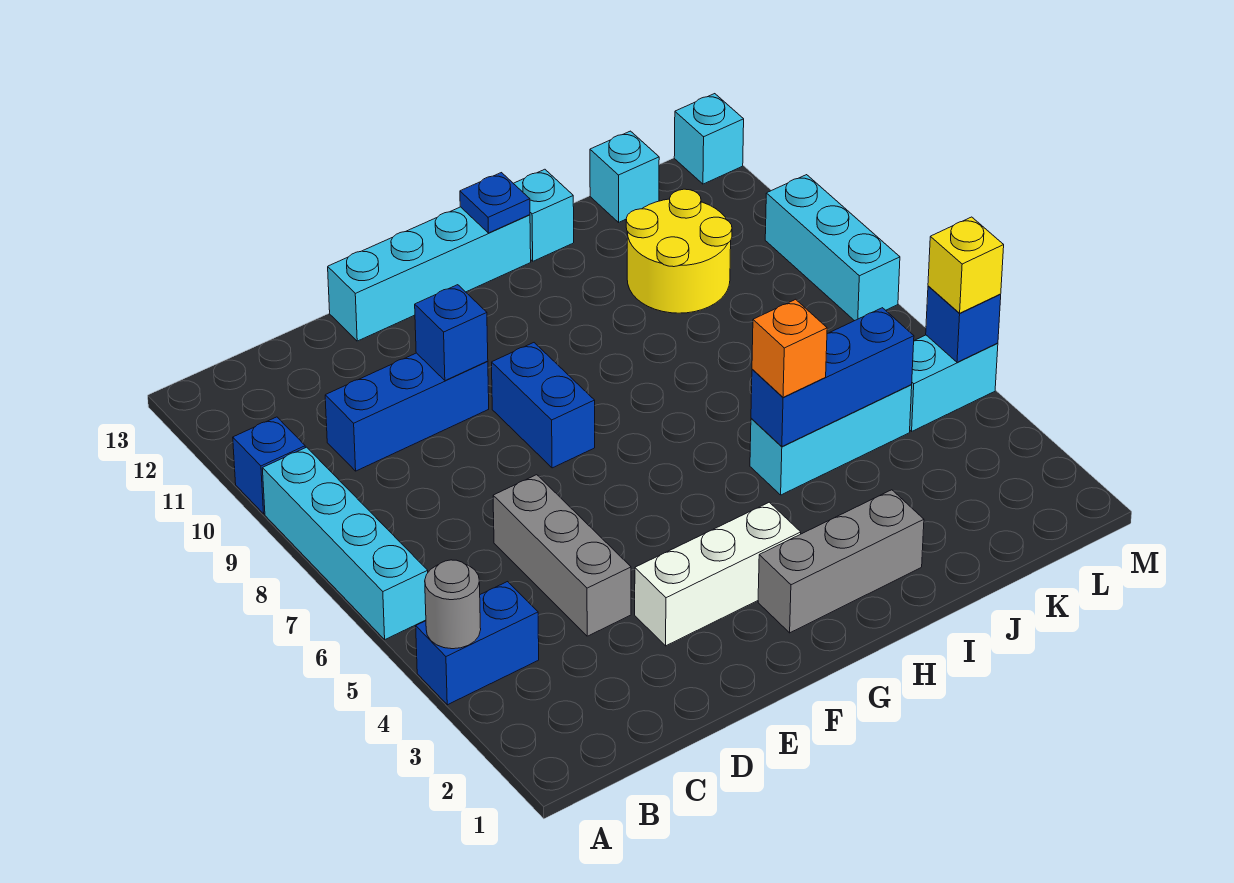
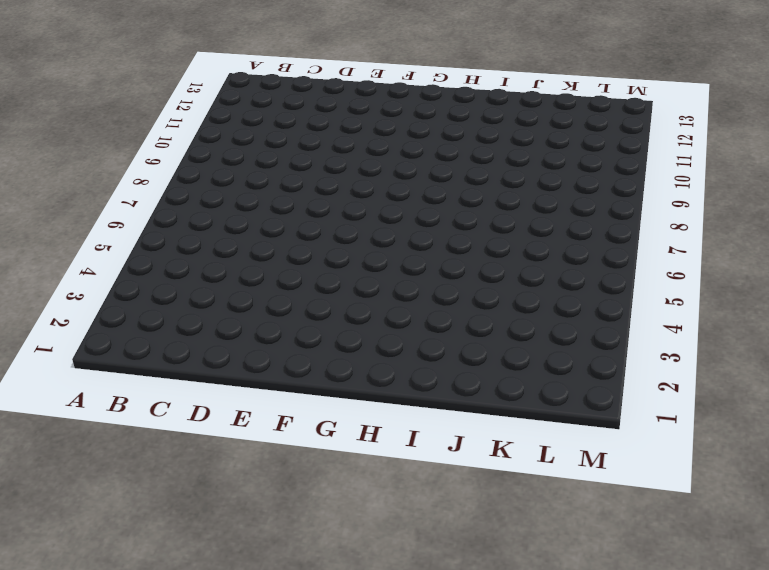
none -> blue 1x2 brick [416,582,539,705]
none -> cyan 1x4 brick [262,447,428,639]
none -> blue 1x1 brick [233,417,305,514]

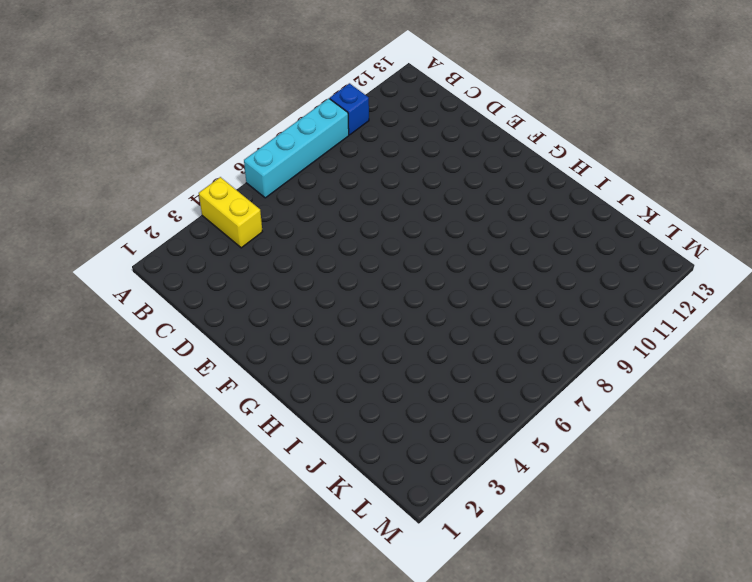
yellow 1x2 brick [199,177,263,248] -> blue 1x2 brick [416,582,539,705]
none -> blue 1x3 brick [325,353,489,471]
none -> grey 1x3 brick [493,475,631,636]
none -> white 1x3 brick [635,502,801,646]

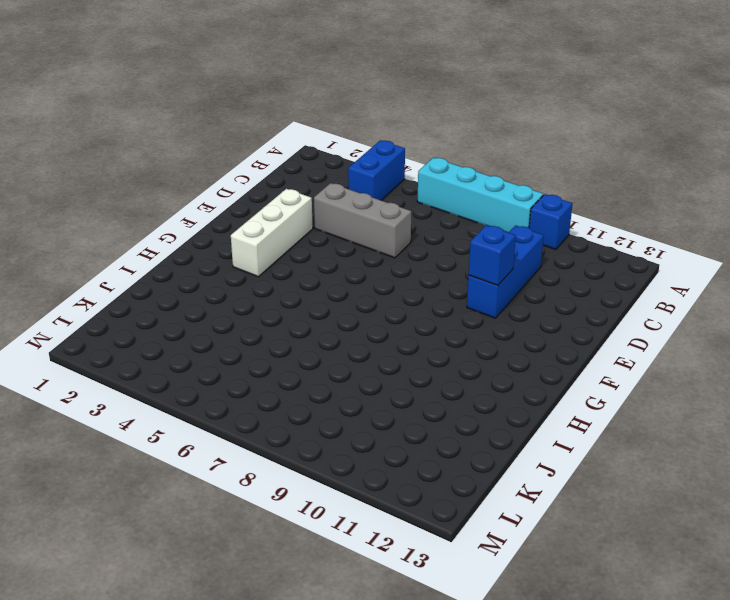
none -> cyan 1x4 brick [328,207,531,341]
none -> blue 1x2 brick [492,343,595,468]
none -> grey 1x3 brick [758,490,924,633]

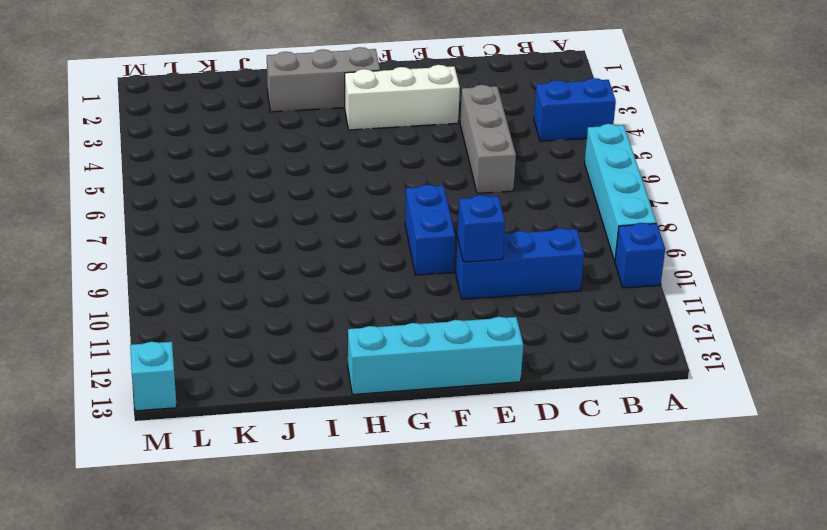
none -> cyan 1x3 brick [750,385,912,495]
none -> cyan 1x1 brick [513,169,574,261]
none -> yellow 2x2 round brick [626,189,732,313]

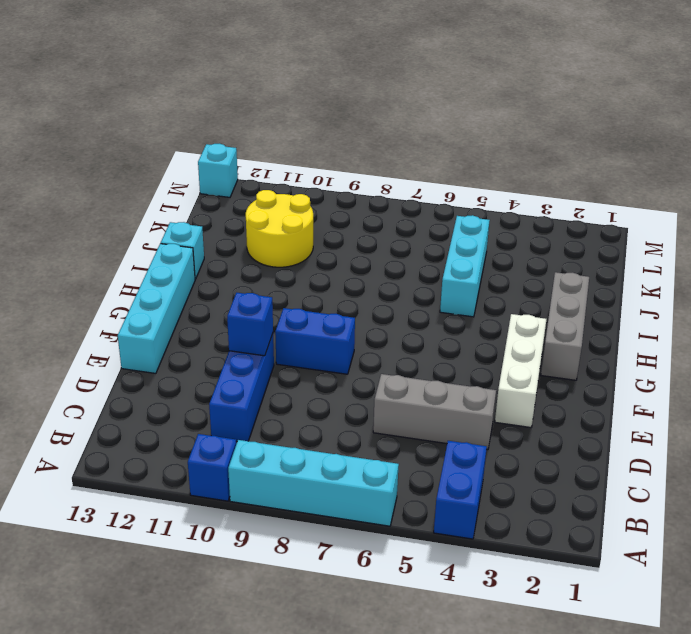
none -> cyan 1x1 brick [590,131,659,222]
none -> cyan 1x2 brick [910,335,998,431]
none -> cyan 1x3 brick [765,175,900,321]

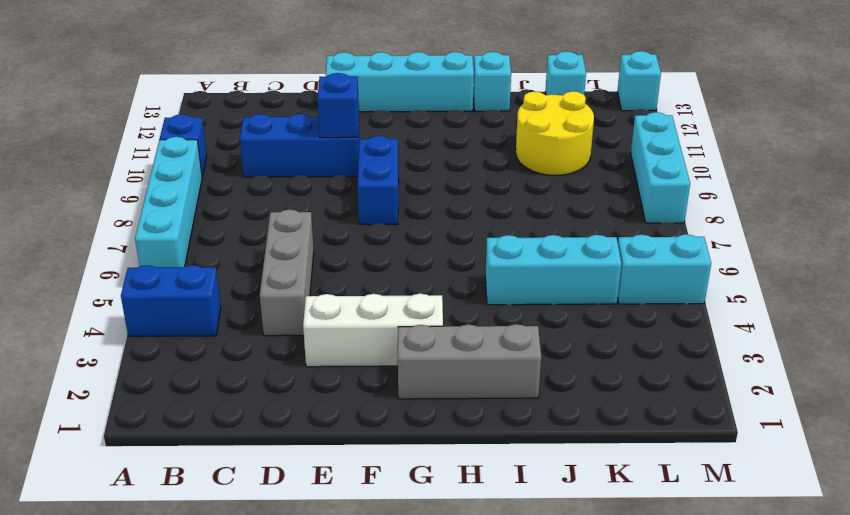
none -> grey 1x1 round brick [425,560,481,649]
none -> blue 1x1 plate [460,173,530,233]
none -> blue 1x3 brick [751,308,914,446]

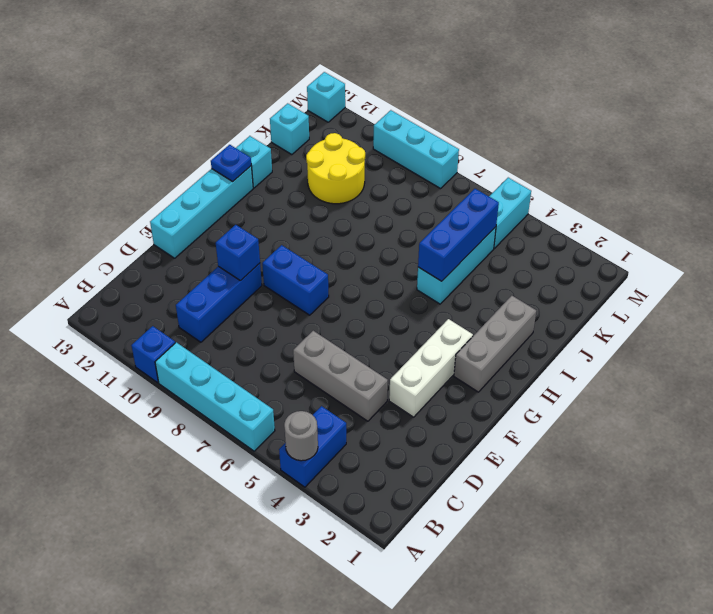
none -> blue 1x1 brick [926,286,1001,362]
none -> orange 1x1 brick [752,299,827,397]
none -> yellow 1x1 brick [928,217,1004,313]

